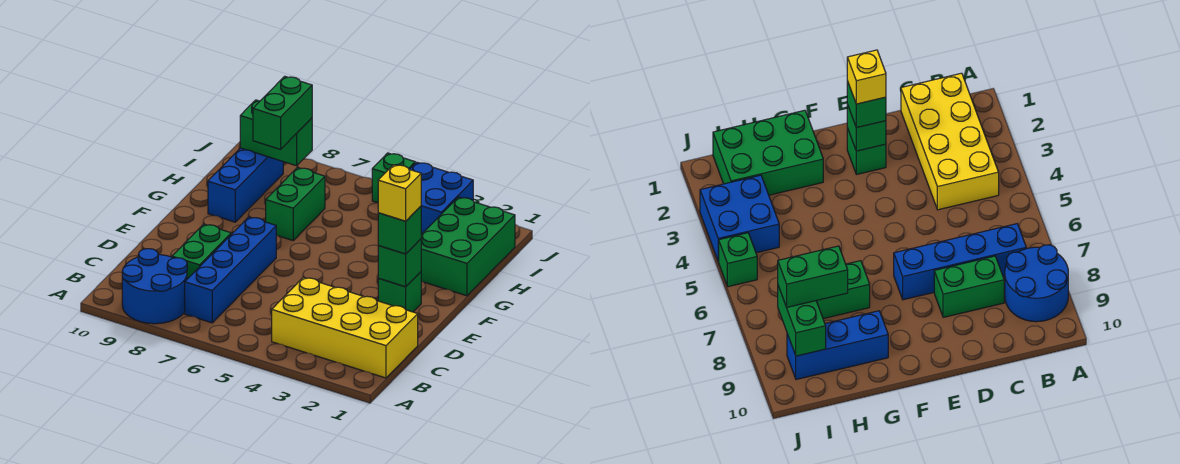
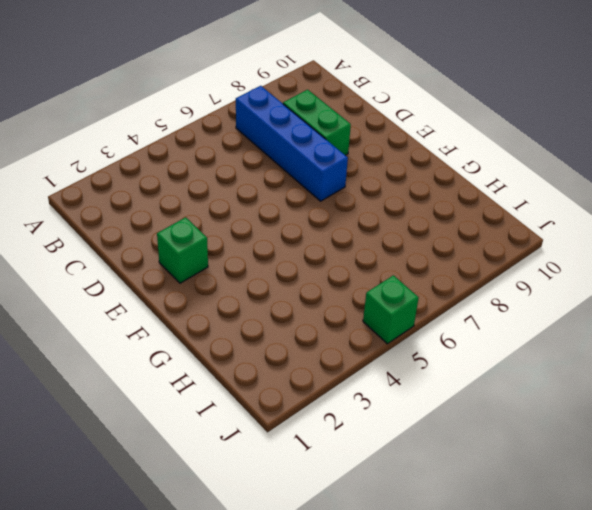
none -> blue 2x2 round brick [122,249,187,324]
none -> yellow 2x4 brick [272,277,418,378]
none -> green 2x3 brick [421,197,515,296]

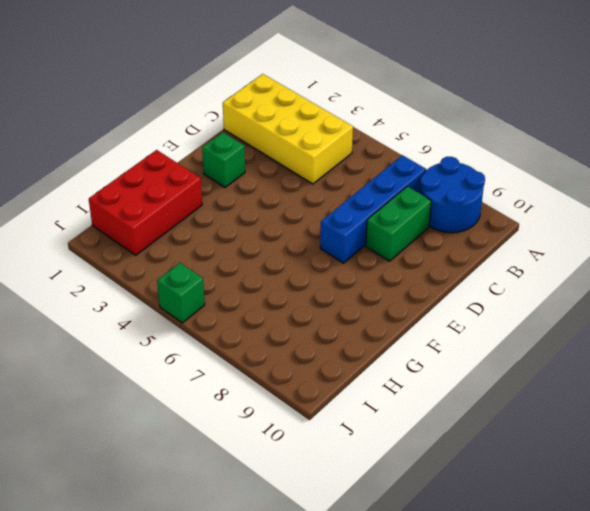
red 2x3 brick [89,150,202,255] -> green 2x3 brick [421,197,515,296]
none -> green 1x2 brick [266,168,325,240]
none -> blue 1x3 brick [208,148,283,222]
none -> blue 2x2 brick [410,162,473,234]

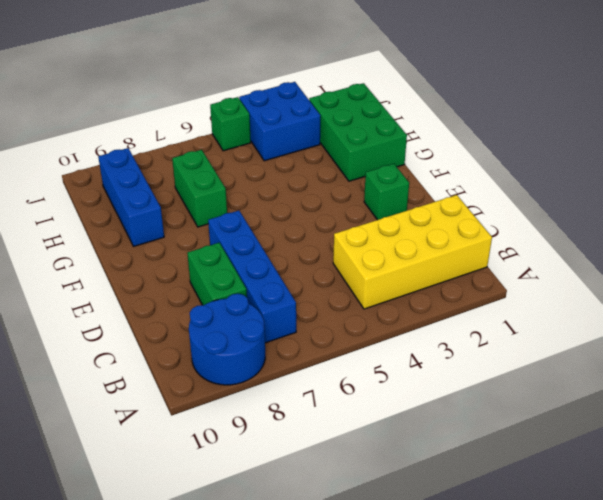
none -> green 1x1 brick [378,239,421,287]
none -> green 1x2 brick [240,100,312,166]
none -> green 1x1 brick [378,206,421,254]

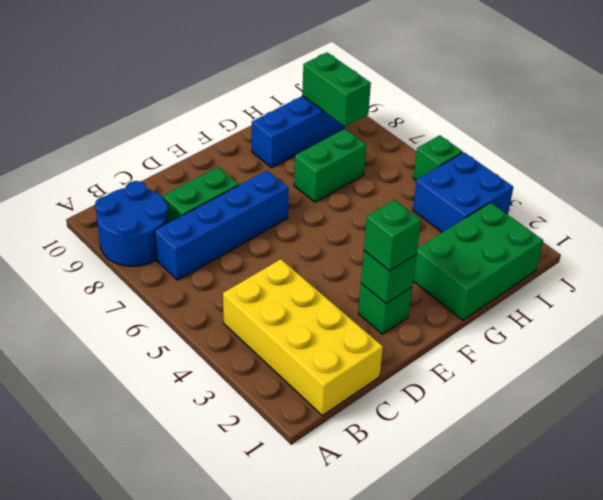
none -> green 1x2 brick [253,76,312,149]
none -> yellow 1x1 brick [378,165,421,221]

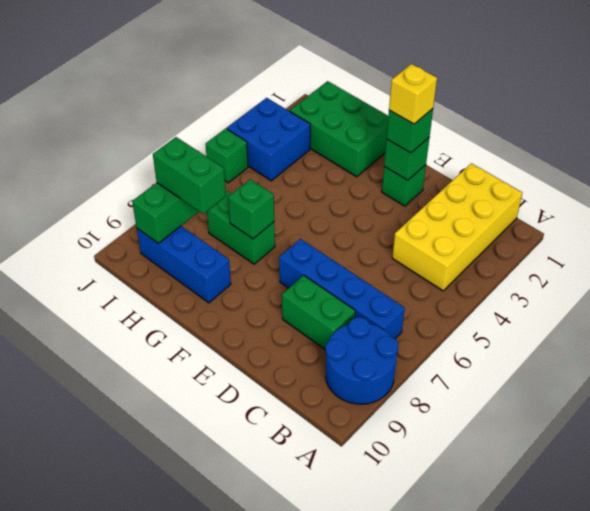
green 1x1 brick [228,179,274,239] -> none

